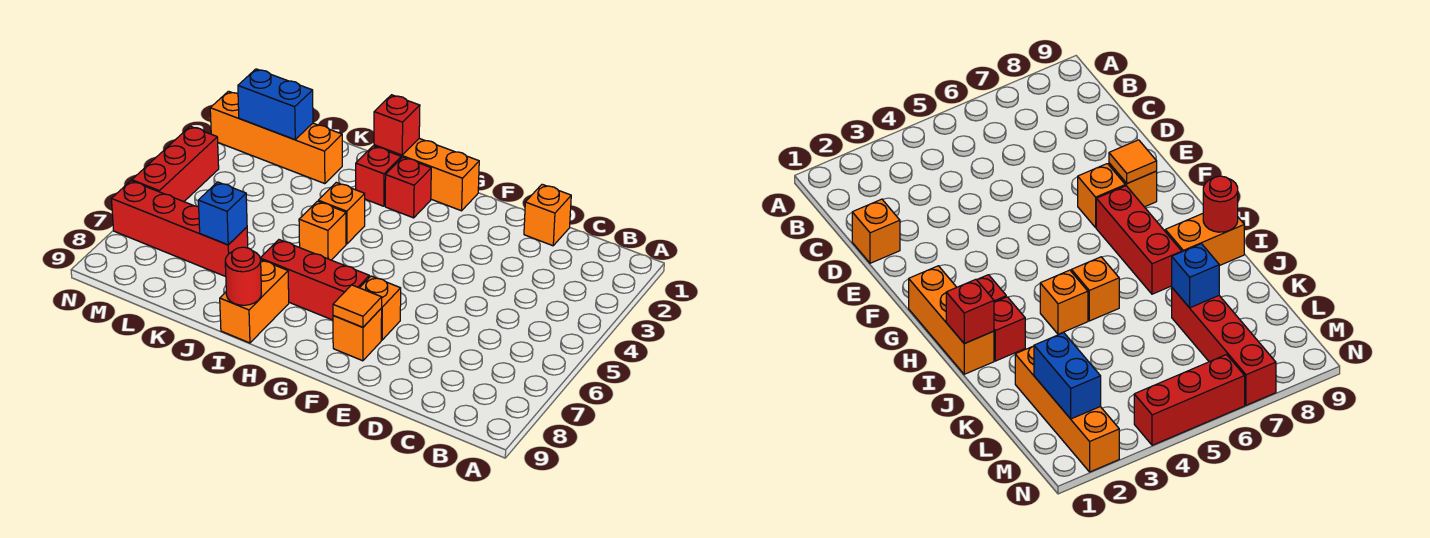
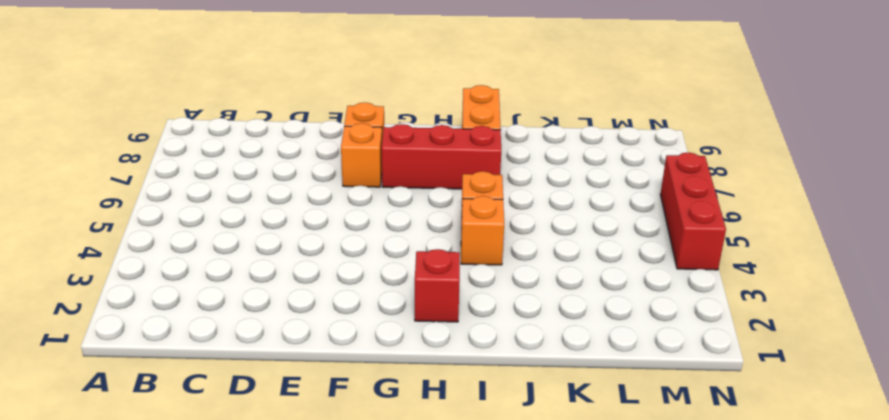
none -> orange 1x1 brick [524,184,571,246]
none -> orange 1x3 brick [374,138,479,211]
none -> red 1x1 brick [356,146,401,206]

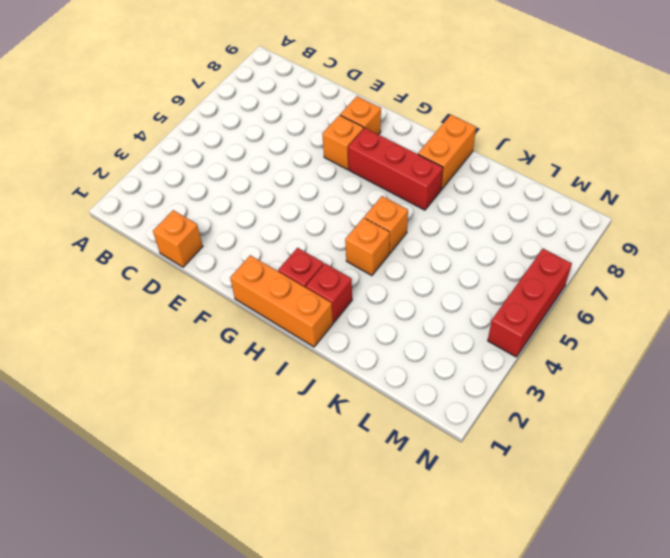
none -> orange 1x4 brick [210,91,342,184]
none -> red 1x4 brick [112,181,248,276]
none -> orange 1x1 tile [333,285,382,327]

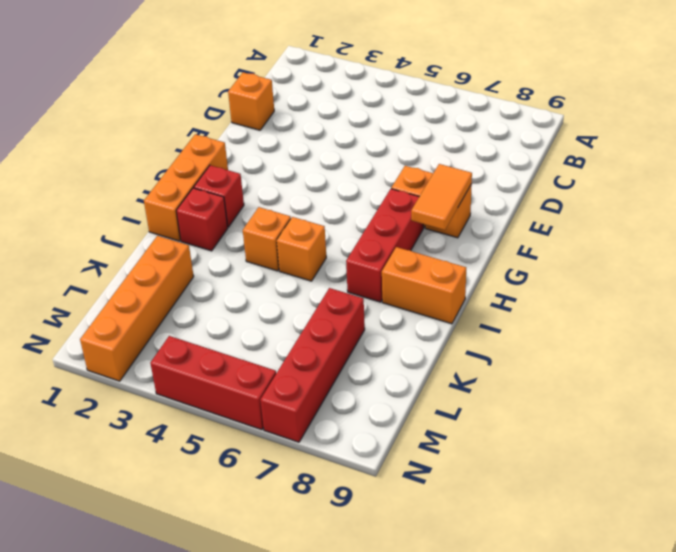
orange 1x2 tile [411,164,472,230] -> orange 1x1 tile [333,285,382,327]
none -> red 1x1 brick [374,95,420,155]
none -> red 1x1 round brick [225,247,261,305]
none -> blue 1x1 brick [198,182,247,245]

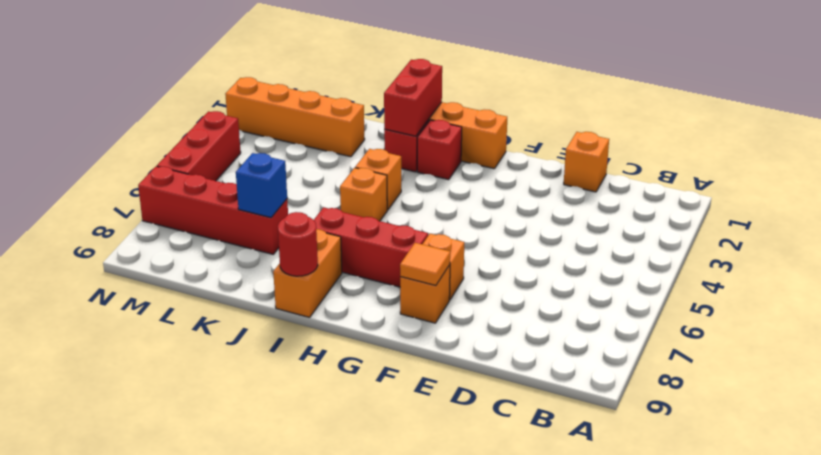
red 1x2 brick [384,59,442,136] -> red 1x1 brick [374,95,420,155]
none -> blue 1x2 brick [238,69,313,140]

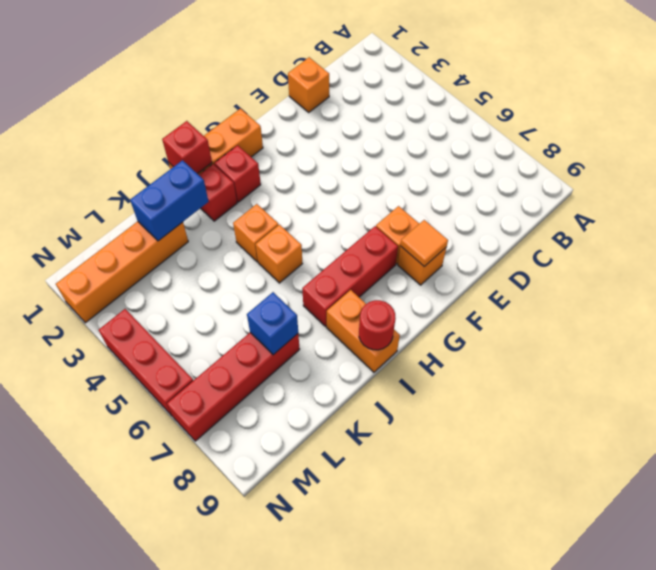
blue 1x2 brick [130,160,209,241] -> blue 1x2 brick moved to [238,69,313,140]

